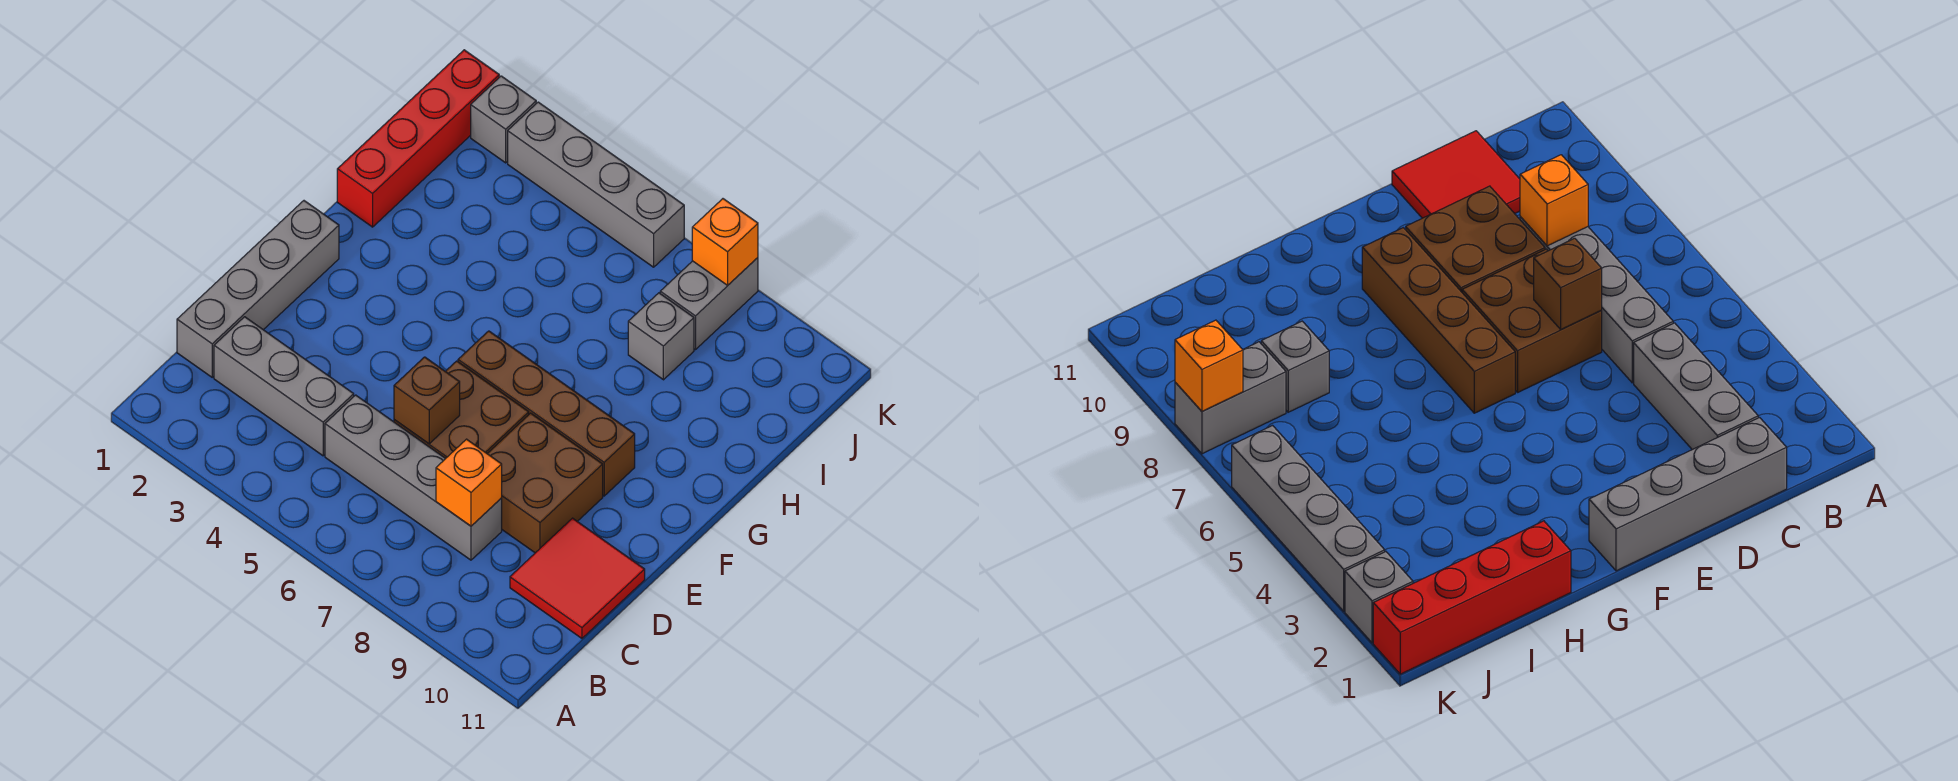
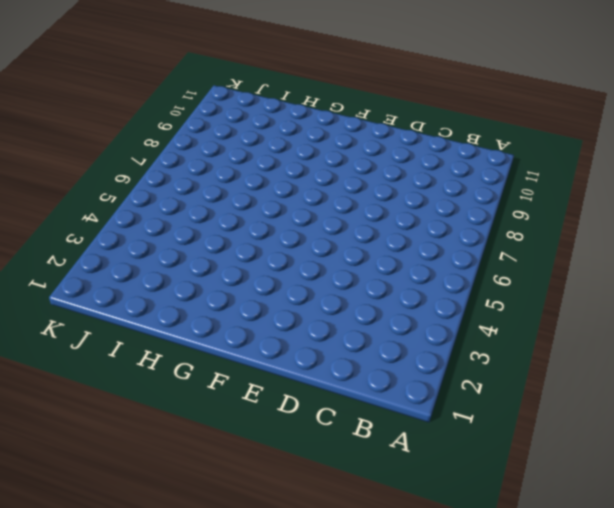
none -> grey 1x4 brick [177,201,339,377]
none -> grey 1x3 brick [214,317,354,456]
none -> grey 1x4 brick [325,395,502,560]

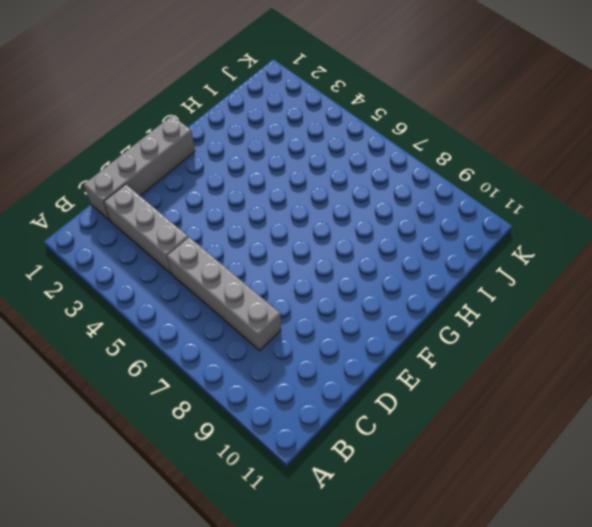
none -> red 2x2 tile [510,518,645,638]
none -> brown 2x2 brick [394,361,529,458]
none -> brown 2x2 brick [487,413,603,553]

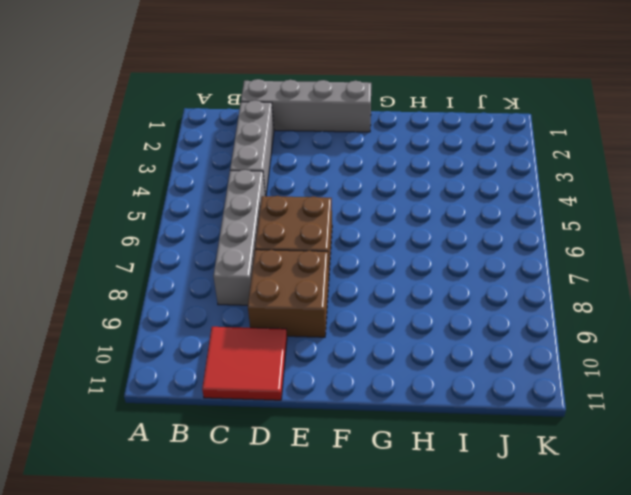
none -> brown 1x4 brick [458,331,635,496]
none -> red 1x4 brick [337,50,499,227]
none -> grey 1x1 brick [628,293,694,380]

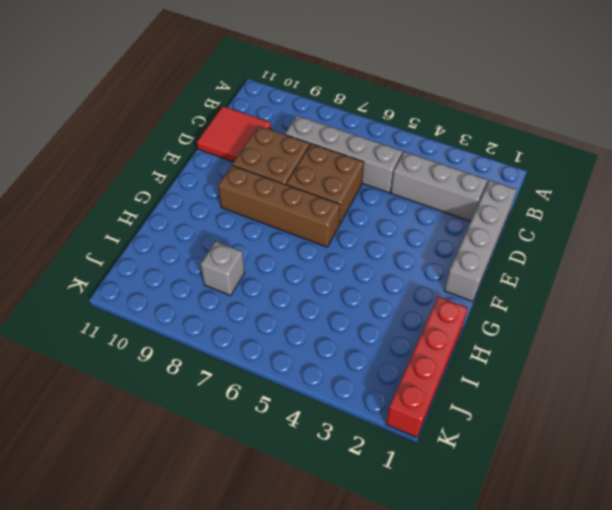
none -> grey 1x2 brick [660,258,758,350]
none -> grey 1x1 brick [471,76,536,163]
none -> grey 1x4 brick [508,102,684,267]

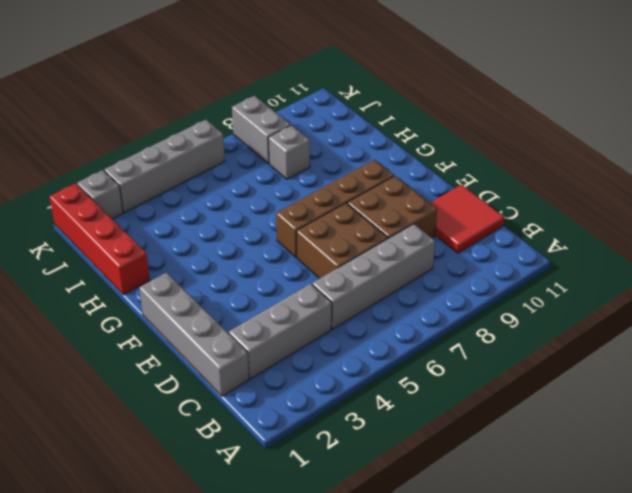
none -> orange 1x1 brick [436,439,502,526]
none -> brown 1x1 brick [394,357,460,444]
none -> orange 1x1 brick [692,199,758,285]

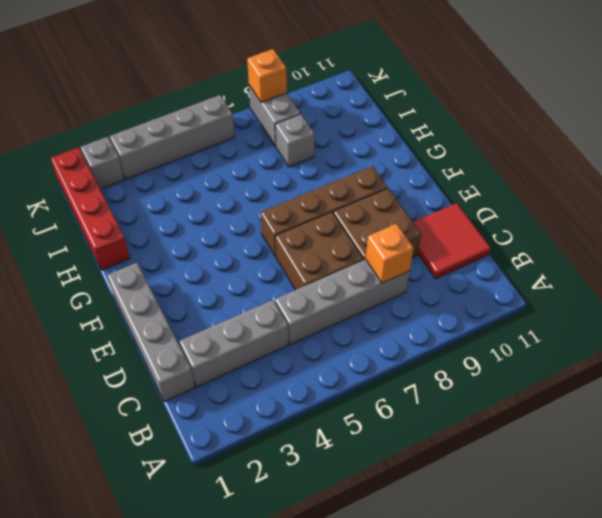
none -> brown 1x1 brick [394,357,460,444]

